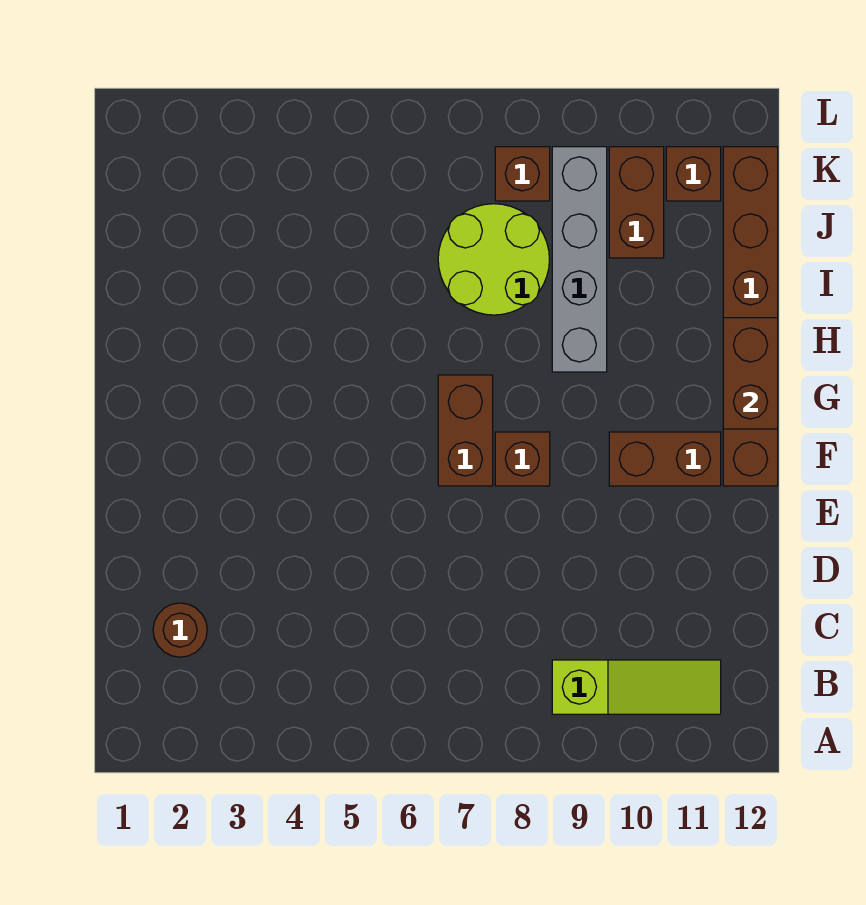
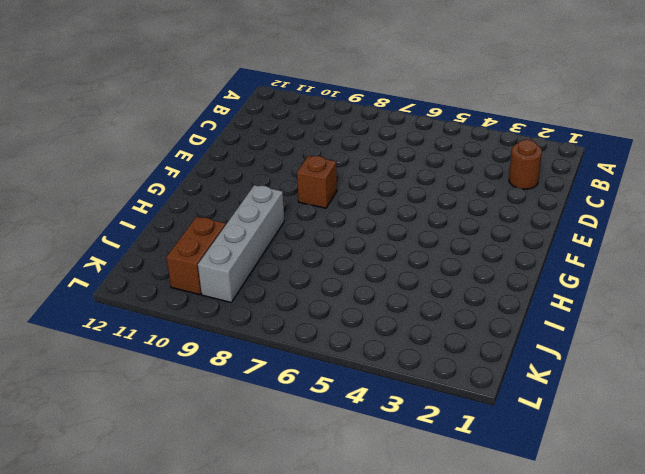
none -> lime 1x3 slope [552,660,721,714]
none -> brown 1x2 brick [438,375,493,486]
none -> brown 1x2 brick [609,432,721,486]

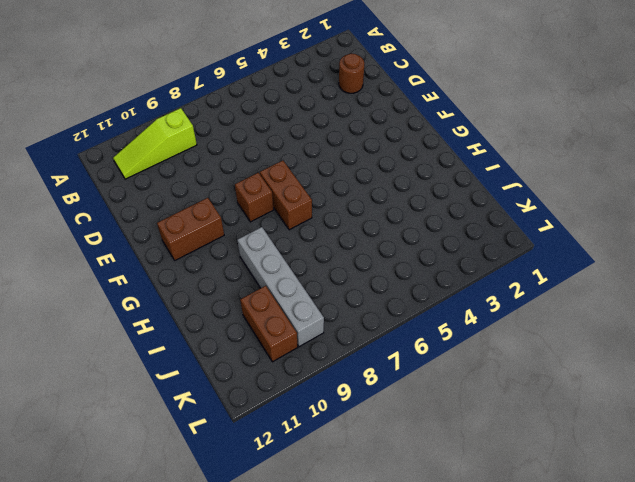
none -> brown 1x6 brick [723,147,778,486]
none -> lime 2x2 round brick [438,204,550,315]
none -> brown 1x1 brick [495,147,550,201]

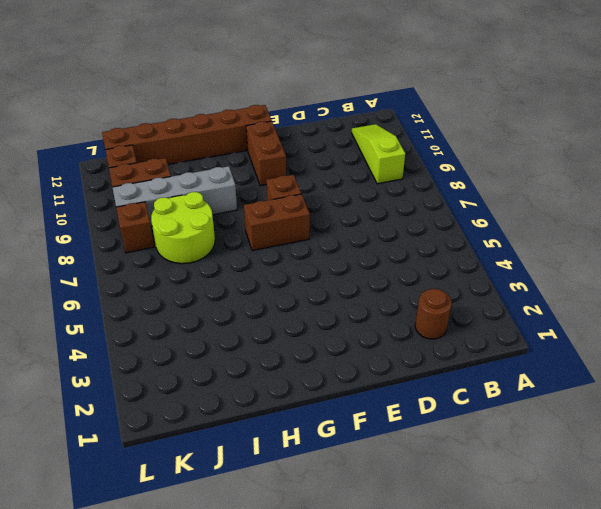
none -> brown 1x2 brick [723,318,778,429]

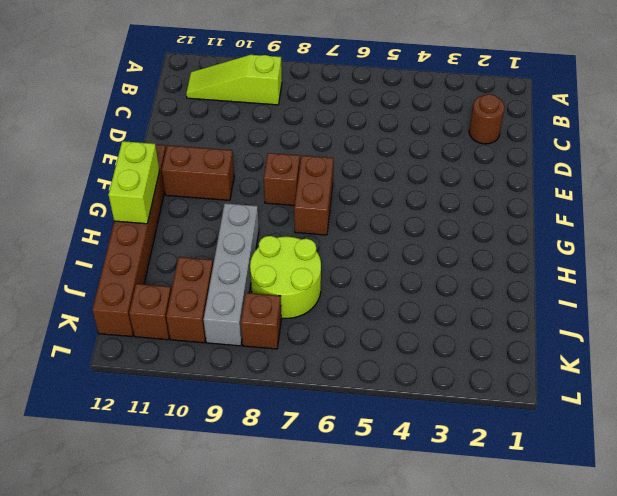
lime 1x2 brick [108,141,159,224] -> brown 1x2 brick [723,318,778,429]

